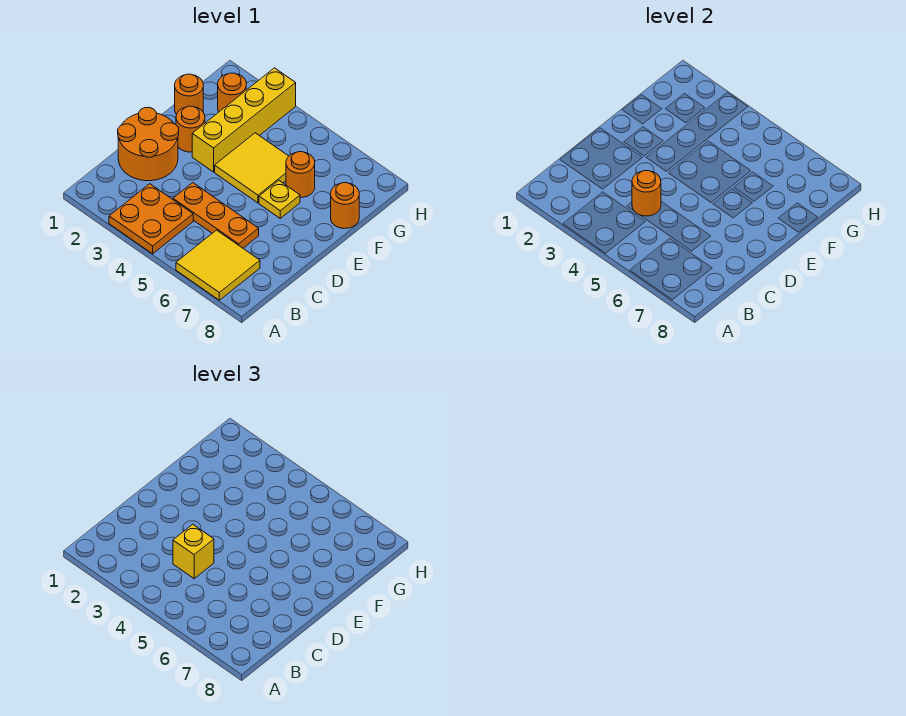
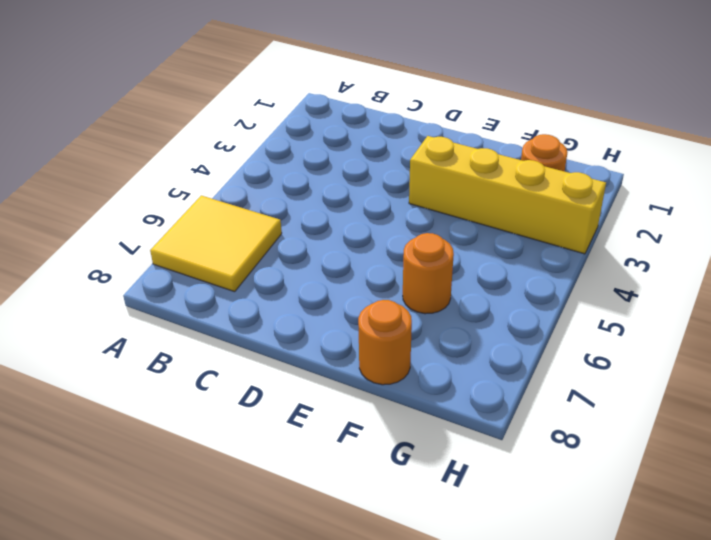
none -> orange 2x2 plate [109,184,193,254]
none -> orange 2x2 round brick [118,107,179,181]
none -> orange 1x3 plate [173,183,259,248]

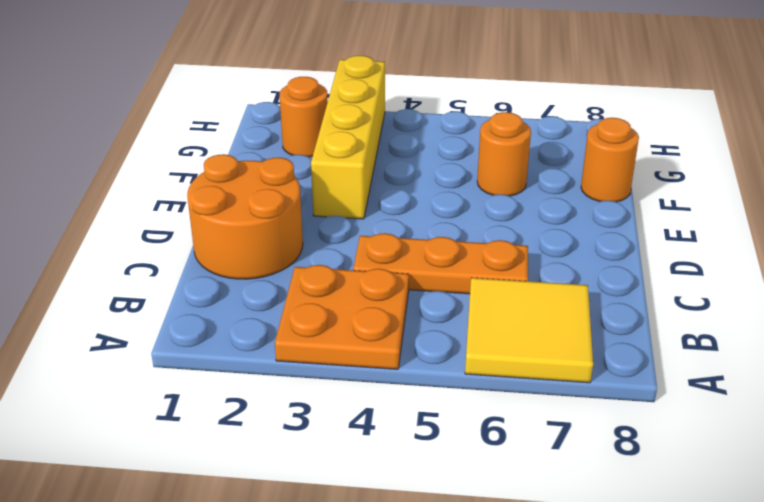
none -> orange 1x1 round brick [176,106,205,152]
none -> yellow 2x2 tile [215,133,289,203]
none -> yellow 1x1 plate [259,181,300,218]

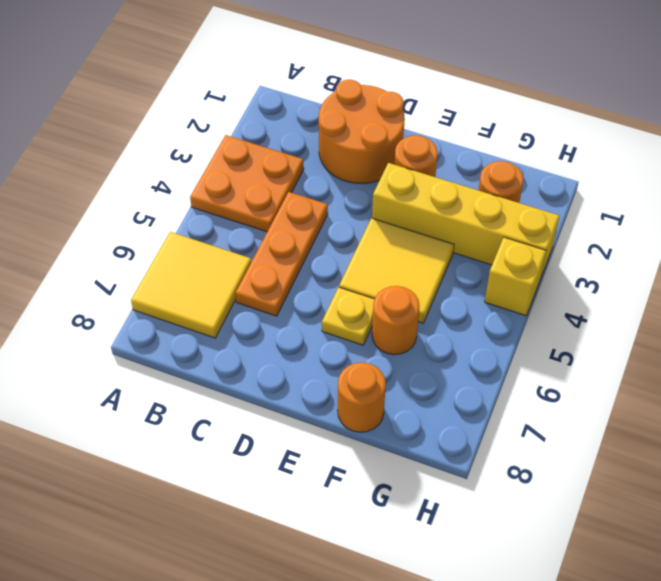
yellow 1x1 brick [485,237,546,316] -> yellow 1x1 brick moved to [173,524,214,579]
none -> orange 1x1 round brick [175,74,203,115]
none -> orange 1x1 round brick [632,171,661,216]

